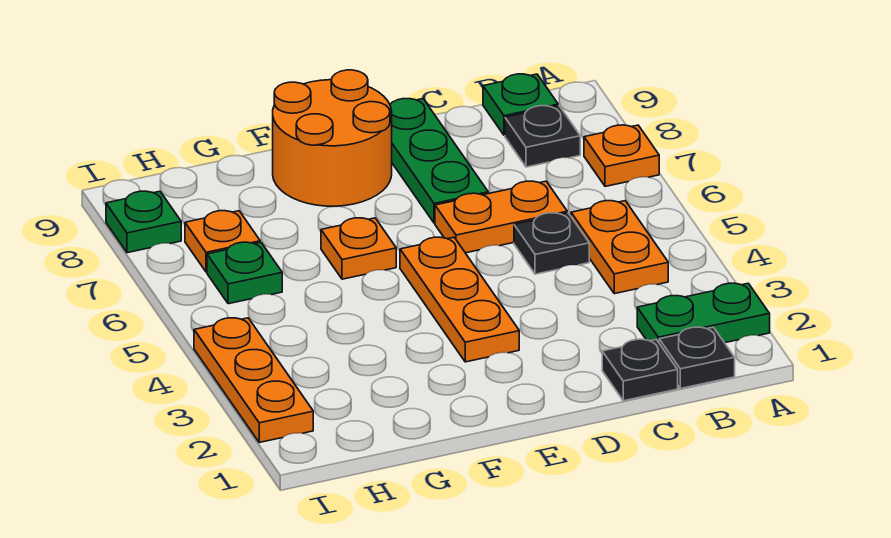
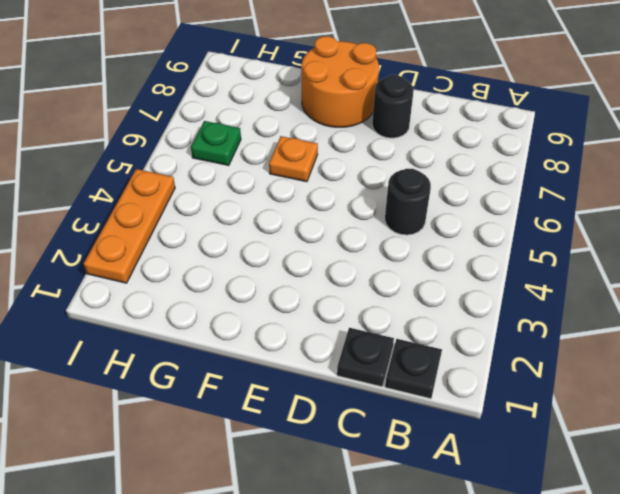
black 1x1 round brick [385,169,431,235] -> black 1x1 plate [514,213,589,274]
black 1x1 round brick [372,75,414,138] -> green 1x3 plate [390,99,488,223]
none -> green 1x2 plate [637,283,770,343]
none -> orange 1x1 plate [584,125,659,186]
none -> orange 1x2 plate [571,201,668,294]

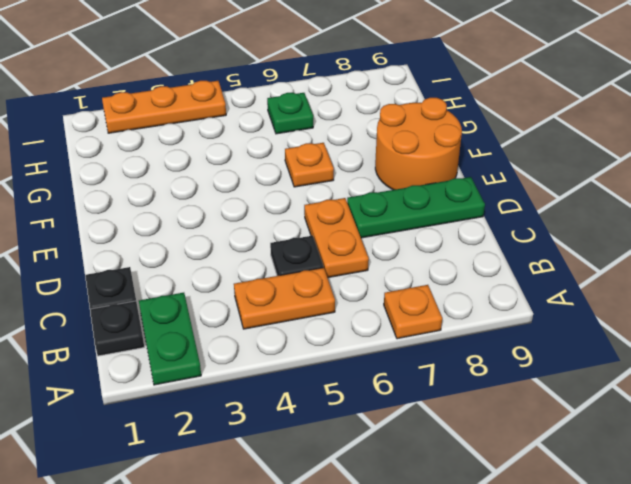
none -> black 1x1 plate [505,106,580,167]
none -> green 1x1 plate [483,74,558,135]
none -> orange 1x3 plate [400,237,519,362]

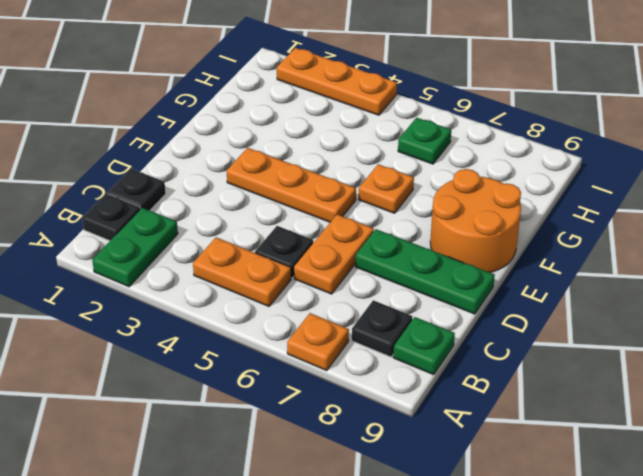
none -> orange 1x1 plate [185,211,260,272]
none -> green 1x1 plate [106,191,181,253]

